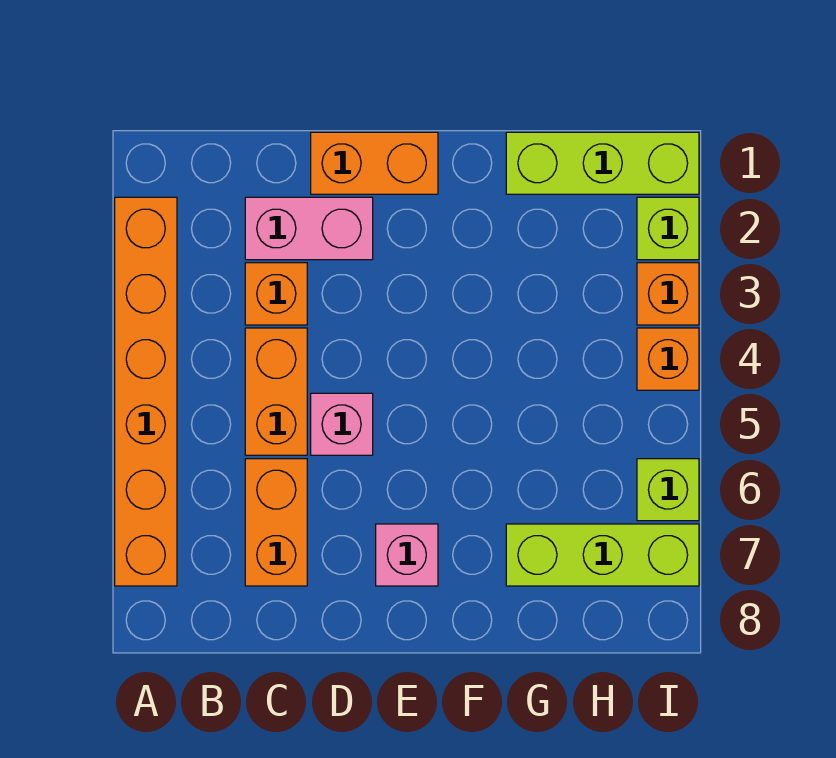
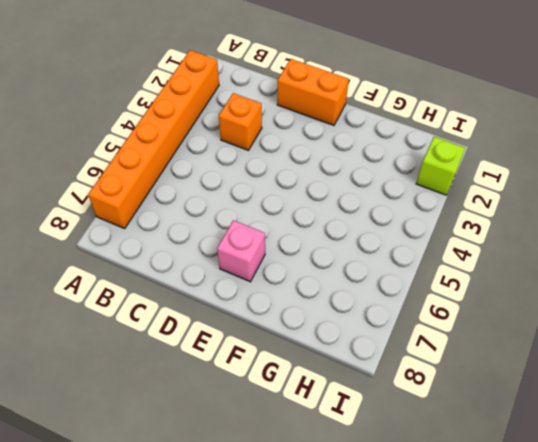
none -> pink 1x2 brick [245,197,373,260]
none -> orange 1x2 brick [245,328,307,455]
none -> orange 1x2 brick [245,459,307,586]

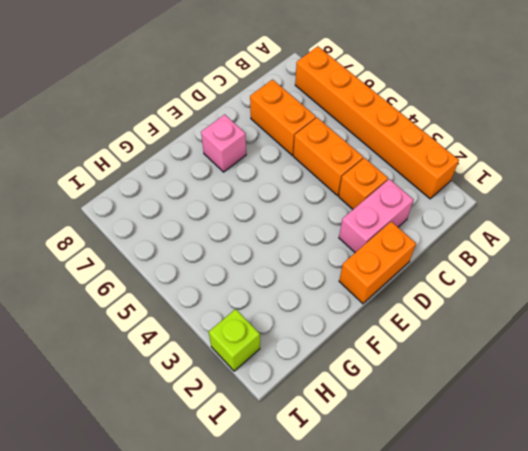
none -> pink 1x1 brick [311,393,373,455]
none -> lime 1x3 brick [506,132,699,194]
none -> lime 1x3 brick [506,524,699,586]

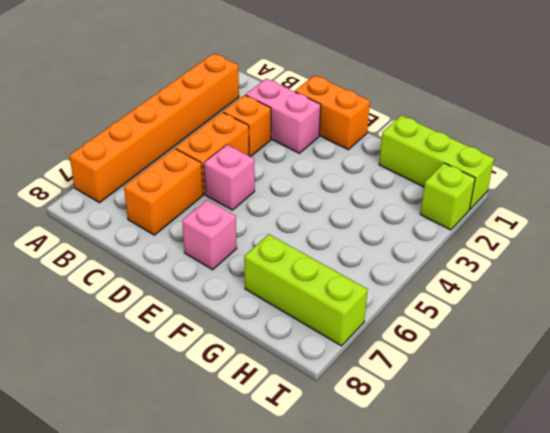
none -> orange 1x1 brick [637,263,699,325]
none -> orange 1x1 brick [637,328,699,390]
none -> lime 1x1 brick [637,459,699,521]

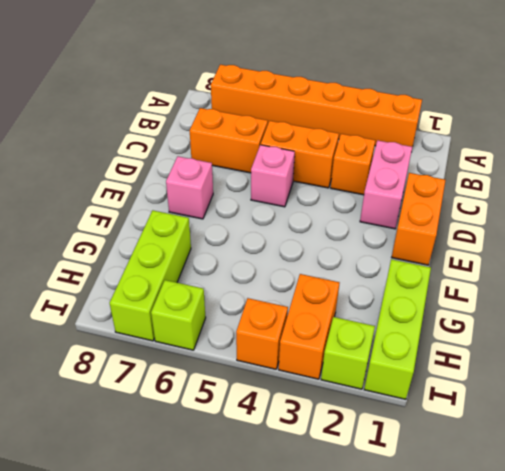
orange 1x2 brick [279,274,339,379] -> orange 1x1 brick [637,263,699,325]

